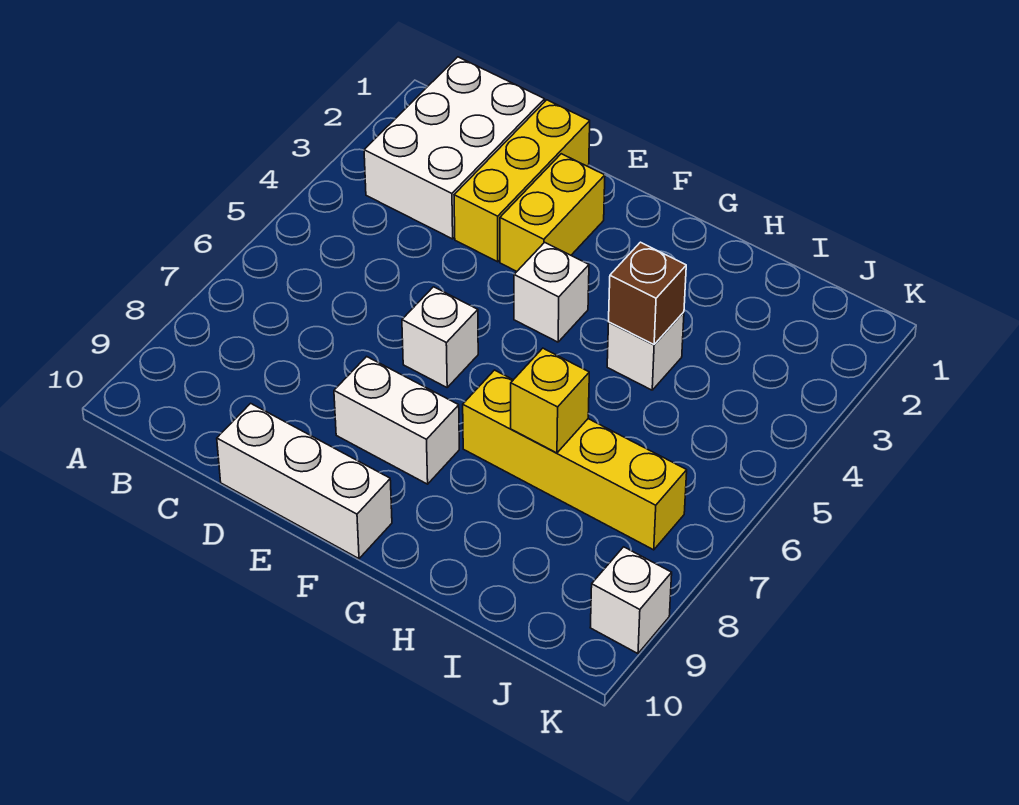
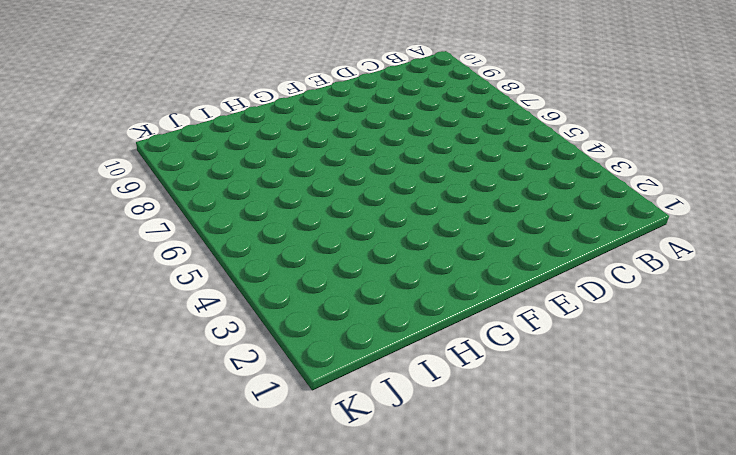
none -> white 2x3 brick [364,57,545,239]
none -> yellow 1x3 brick [454,100,590,262]
none -> white 1x3 brick [217,403,392,559]

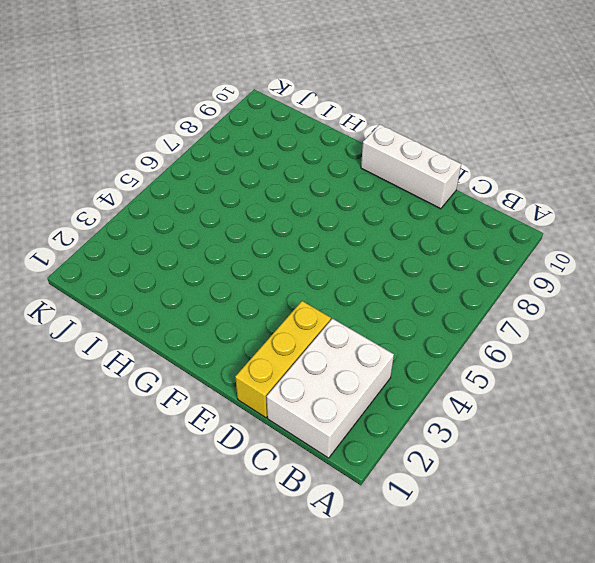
none -> yellow 1x2 brick [500,154,605,271]
none -> white 1x1 brick [402,287,478,387]
none -> white 1x2 brick [334,357,459,484]

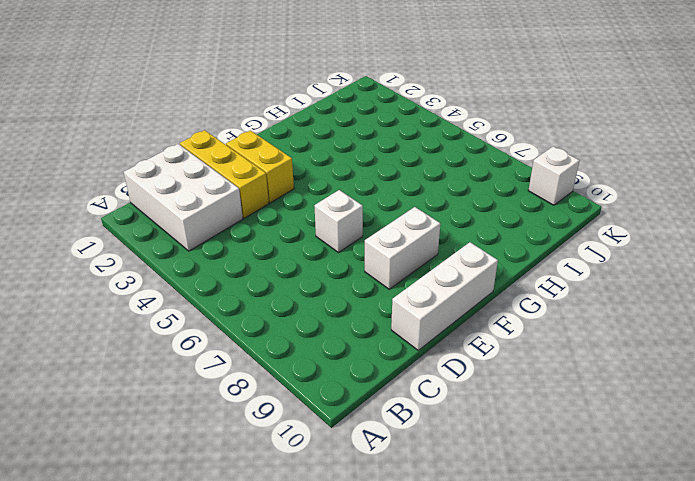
none -> white 1x1 brick [514,242,589,342]
none -> yellow 1x4 brick [463,370,687,550]
none -> white 1x1 brick [607,312,684,390]

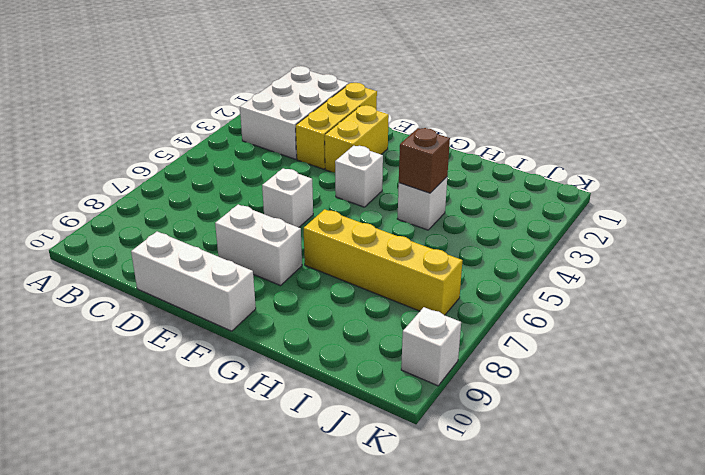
none -> yellow 1x1 brick [511,348,589,453]

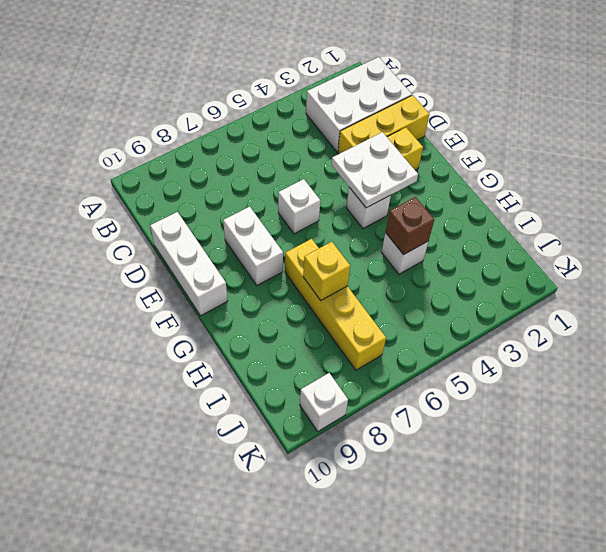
white 2x2 plate [332,132,418,208] -> none

